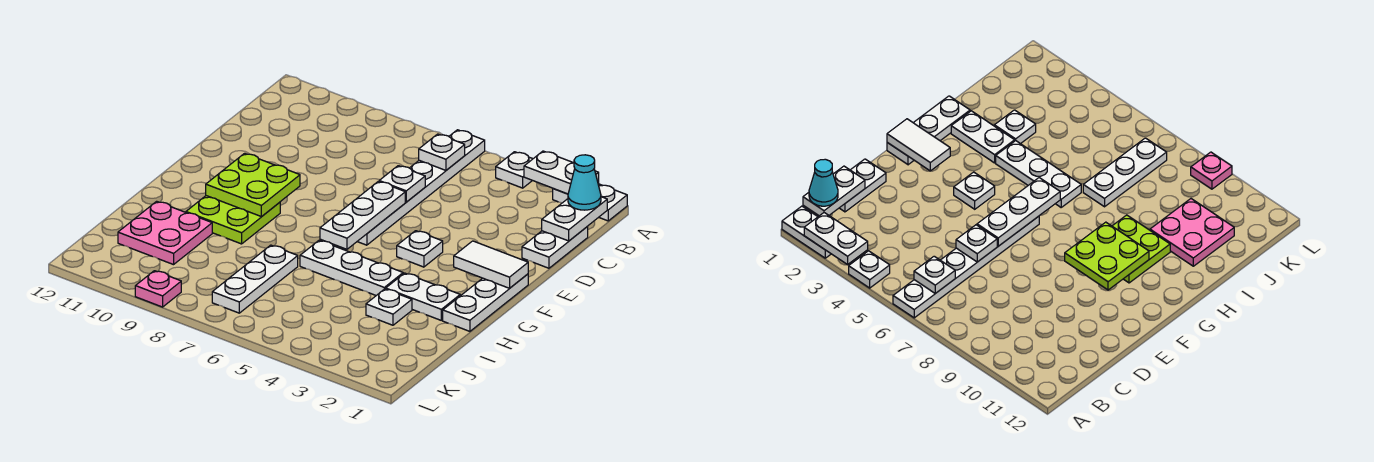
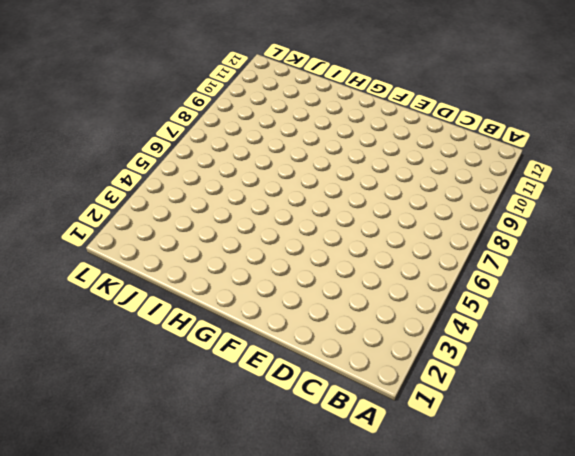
none -> white 1x2 plate [553,184,627,221]
none -> white 1x1 plate [496,152,532,188]
none -> white 1x6 plate [357,130,485,245]

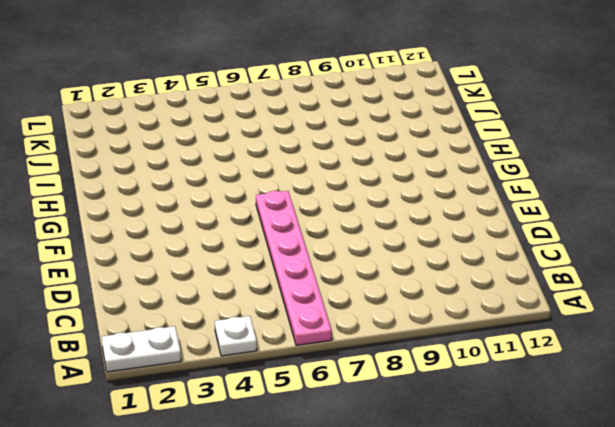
pink 1x6 plate [256,191,332,345] -> white 1x6 plate [357,130,485,245]
none -> white 1x2 plate [522,227,588,268]
none -> white 1x3 plate [443,274,528,331]
none -> white 1x1 plate [397,231,443,267]

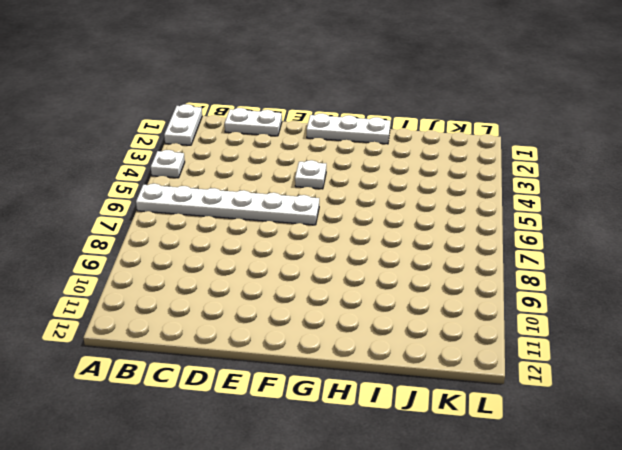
none -> lime 2x2 plate [186,196,280,244]
none -> white 1x2 plate [386,273,460,320]
none -> white 1x3 plate [300,240,403,295]

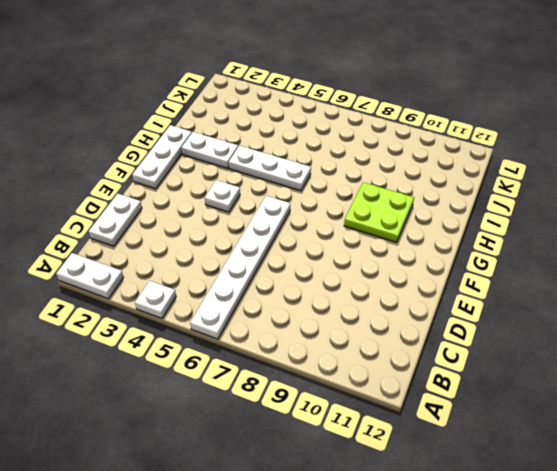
none -> white 1x1 plate [366,289,412,325]
none -> white 1x3 plate [212,245,298,313]
none -> pink 2x2 plate [118,201,212,265]

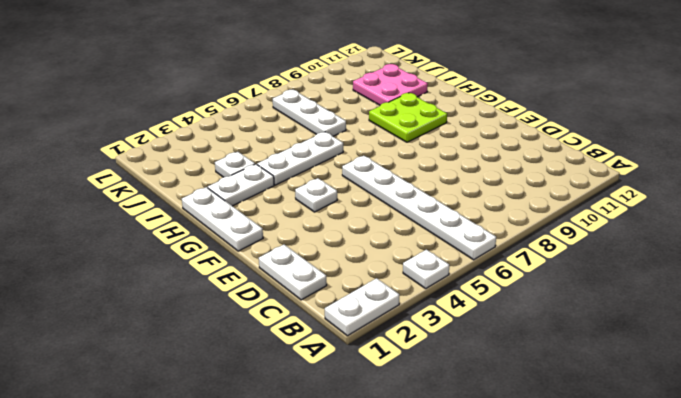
none -> pink 1x1 plate [135,271,181,307]
none -> white 1x2 plate [524,151,599,194]
none -> white 1x2 plate [542,197,607,241]

